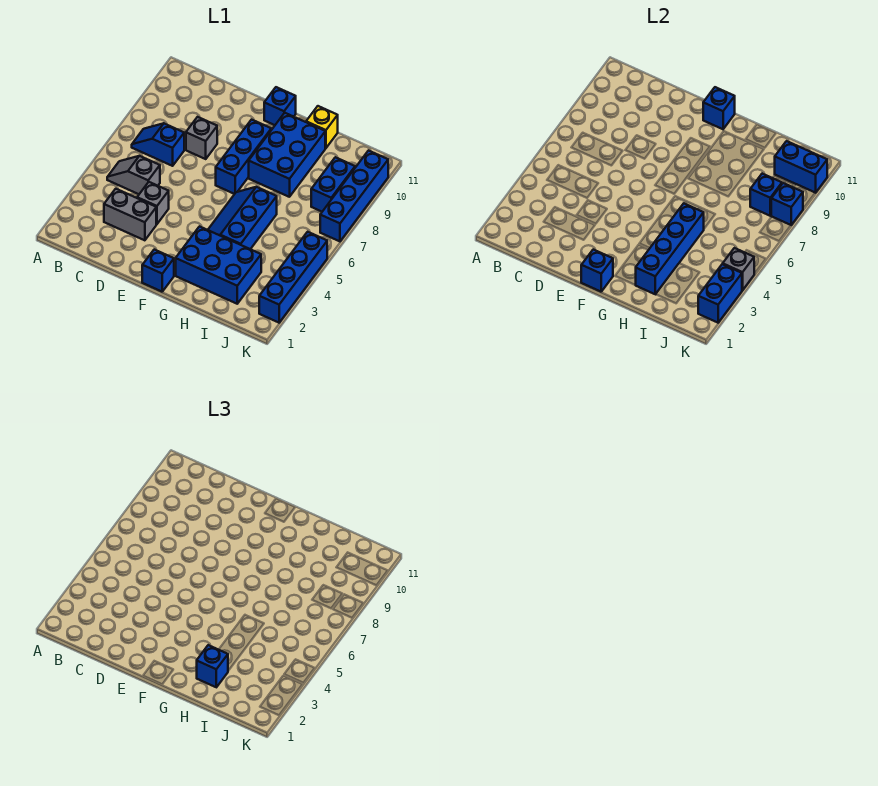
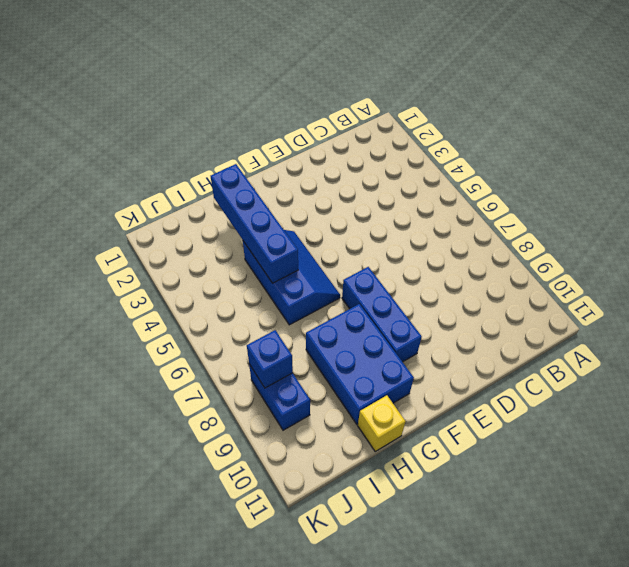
none -> grey 1x2 slope [107,156,160,194]
none -> blue 1x2 slope [132,123,184,166]
none -> grey 1x2 brick [104,189,156,240]

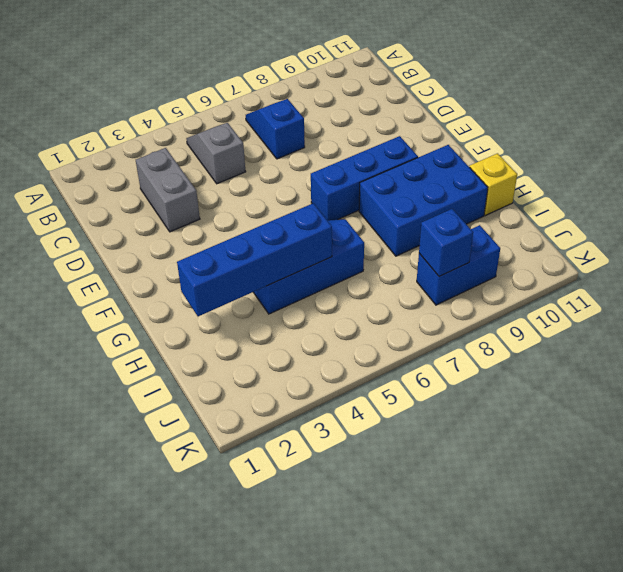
none -> grey 1x1 brick [137,182,169,224]
none -> grey 1x1 brick [186,117,217,159]
none -> blue 1x1 brick [142,250,174,292]

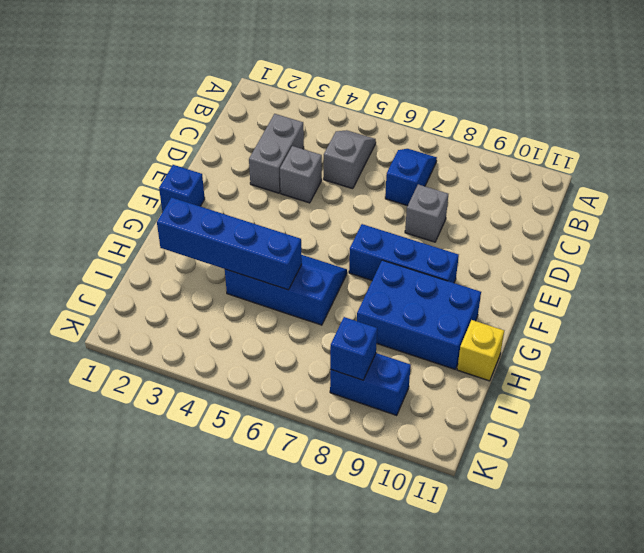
none -> blue 1x1 brick [264,87,296,125]
none -> blue 2x3 brick [176,226,261,304]
none -> blue 1x4 brick [259,232,327,323]

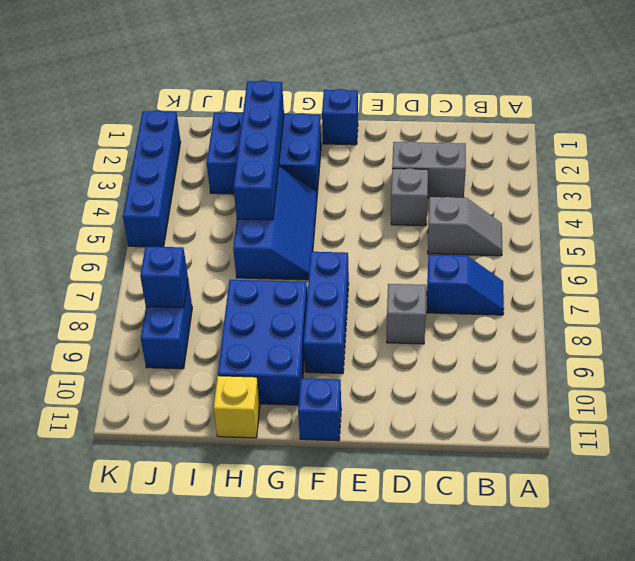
none -> blue 1x4 brick [320,151,388,241]
none -> blue 1x1 brick [581,250,613,292]
none -> blue 1x1 brick [703,87,735,129]

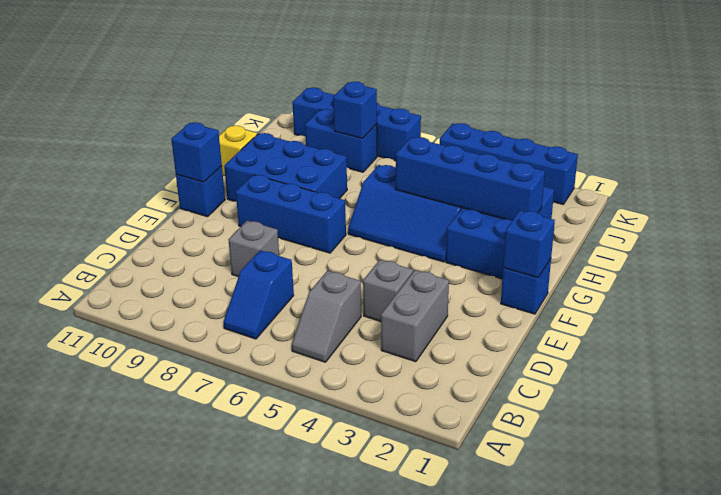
none -> blue 1x2 brick [775,141,827,193]
none -> blue 1x2 brick [698,264,742,323]
none -> grey 1x1 brick [723,248,754,290]

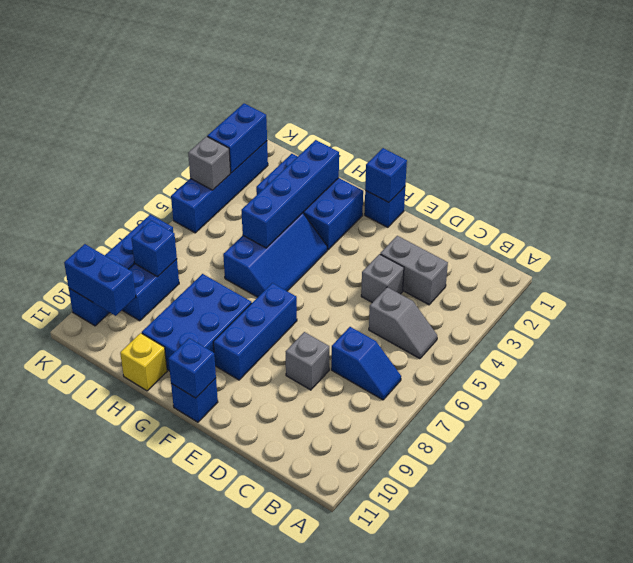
none -> blue 1x1 brick [771,183,803,225]
none -> blue 1x1 brick [197,645,228,687]

